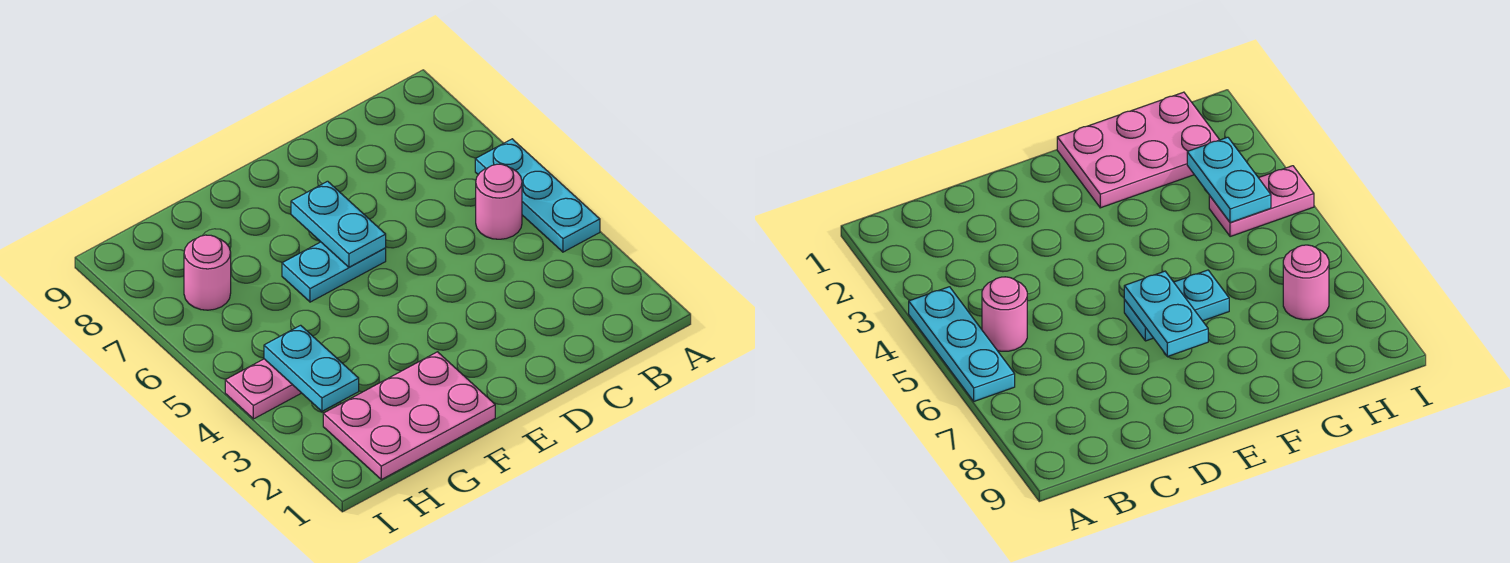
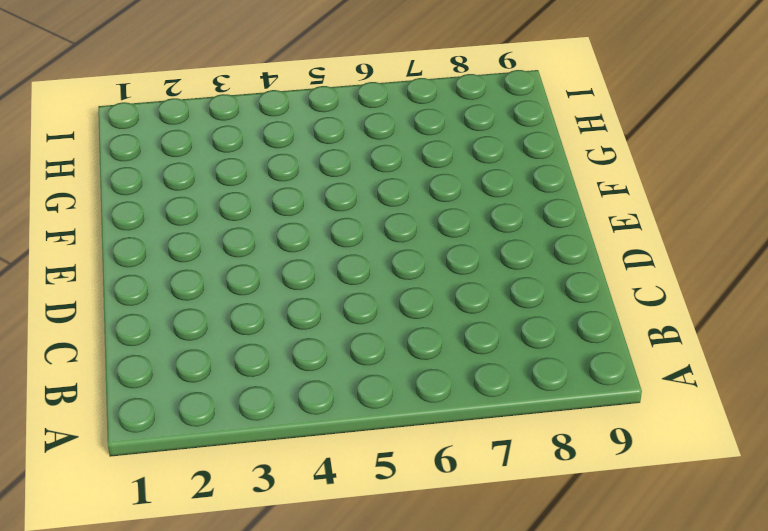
none -> cyan 1x3 plate [475,139,600,252]
none -> pink 1x1 round brick [476,164,522,239]

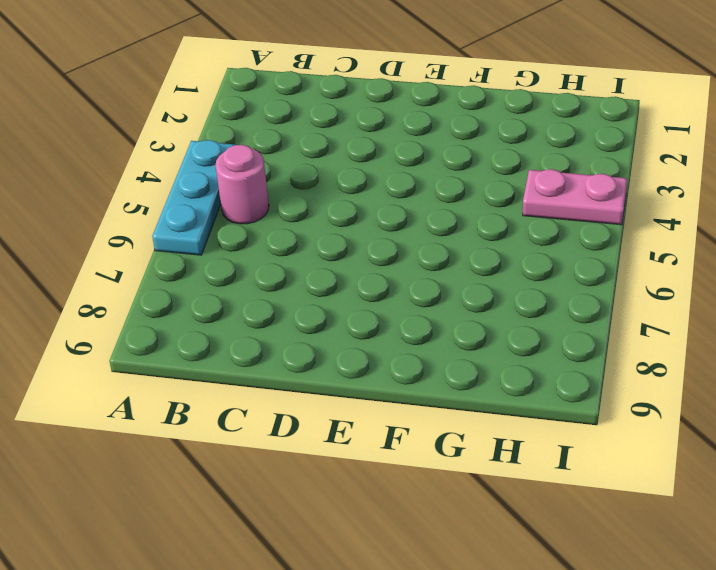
none -> cyan 1x2 plate [282,242,386,302]
none -> pink 2x3 plate [323,352,495,479]

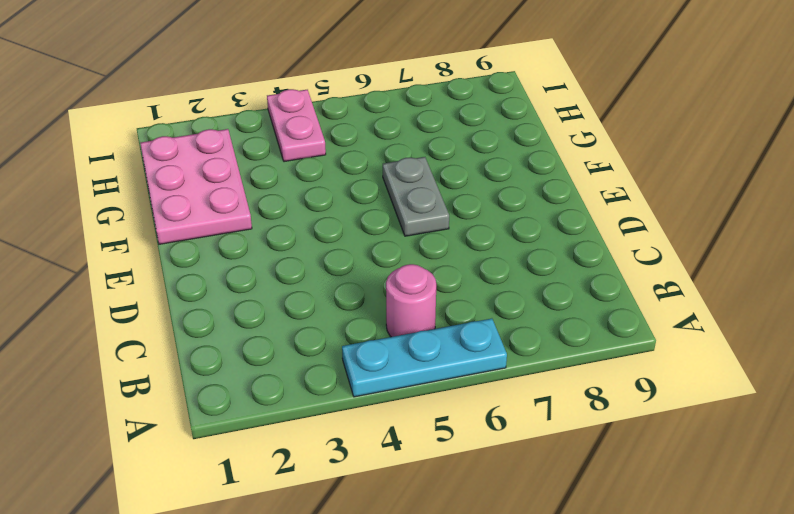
grey 1x2 plate [383,157,449,236] -> cyan 1x2 plate [282,242,386,302]
none -> pink 1x1 round brick [184,235,231,310]
none -> cyan 1x2 plate [291,181,386,267]

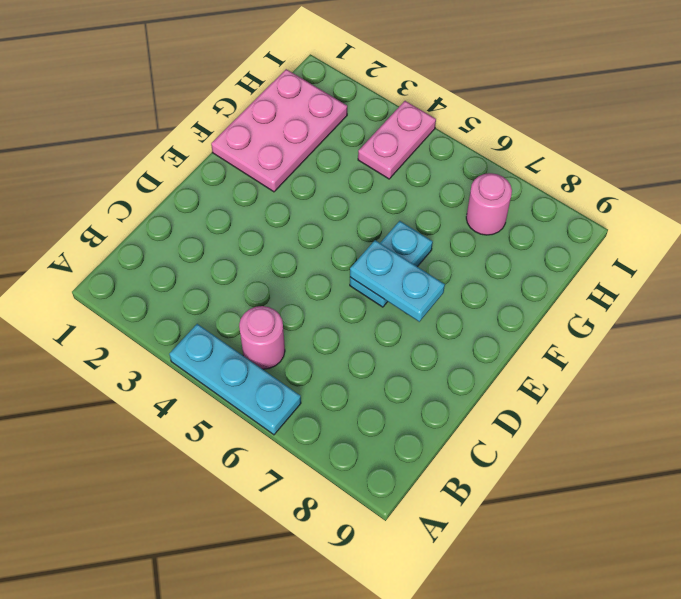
none -> cyan 1x2 plate [264,325,359,411]

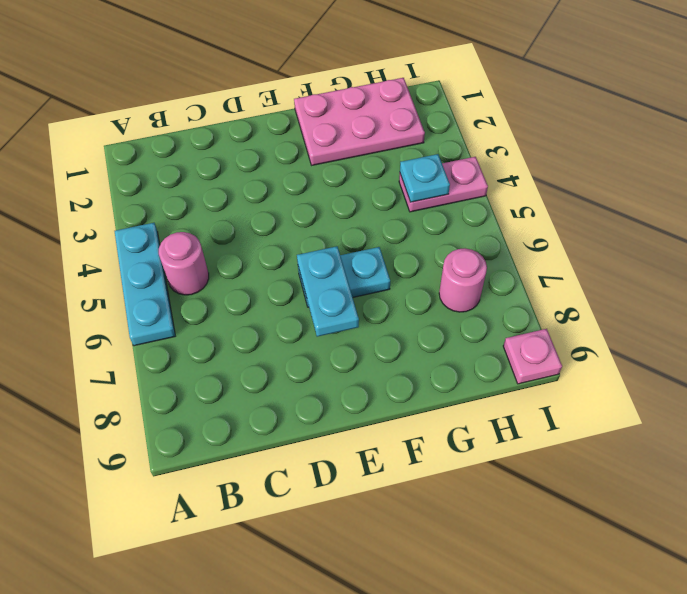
cyan 1x1 plate [400,154,450,202] -> cyan 1x2 plate [264,325,359,411]
pink 1x1 plate [503,329,562,384] -> none

